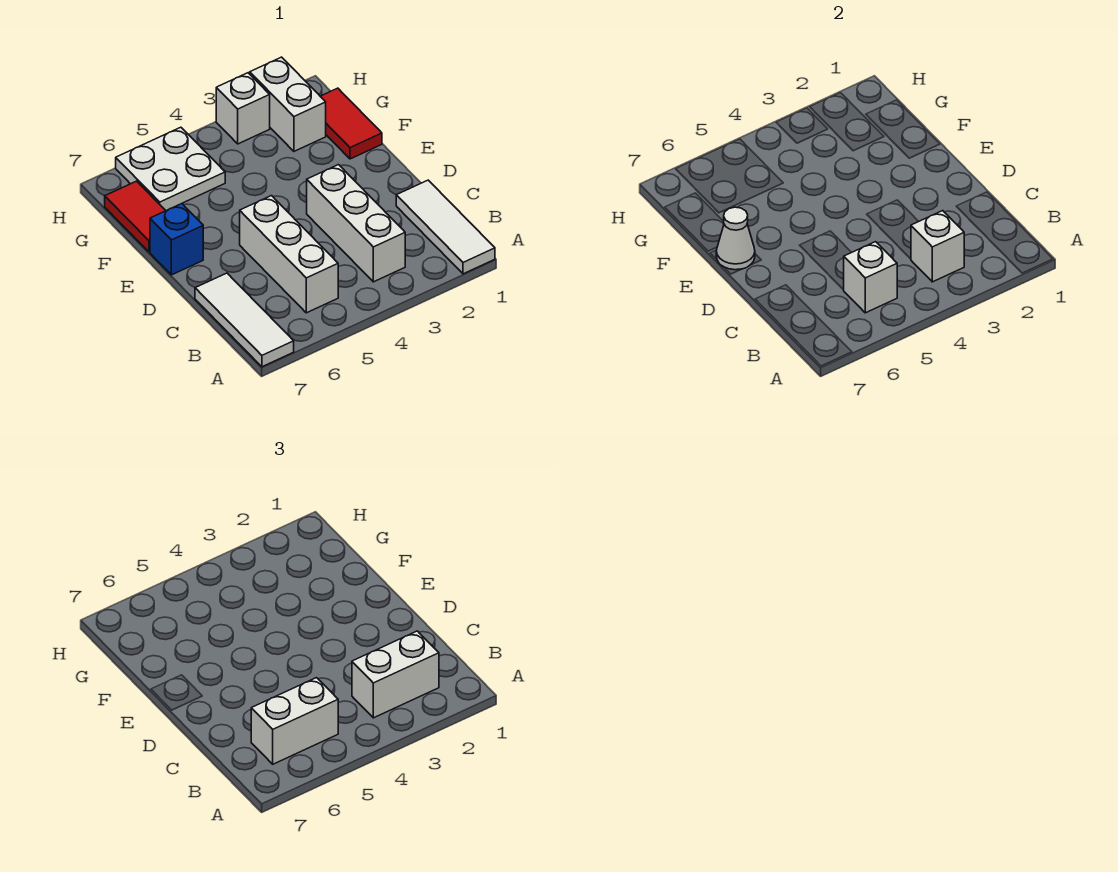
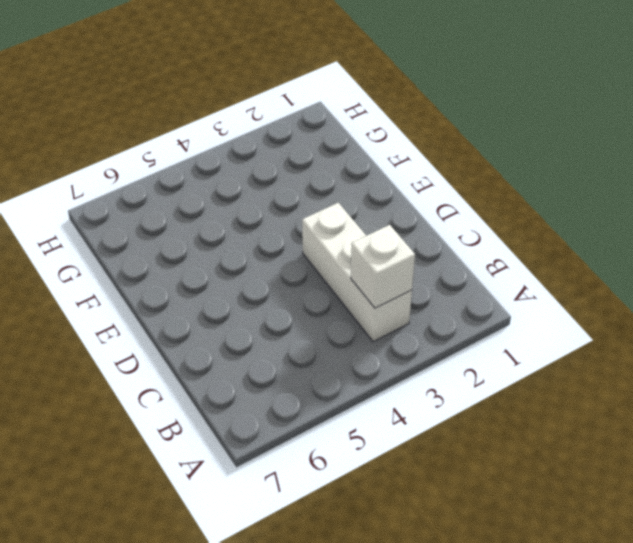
none -> white 1x3 tile [396,180,495,274]
none -> white 1x3 tile [195,273,294,367]
none -> white 1x3 brick [240,196,338,313]

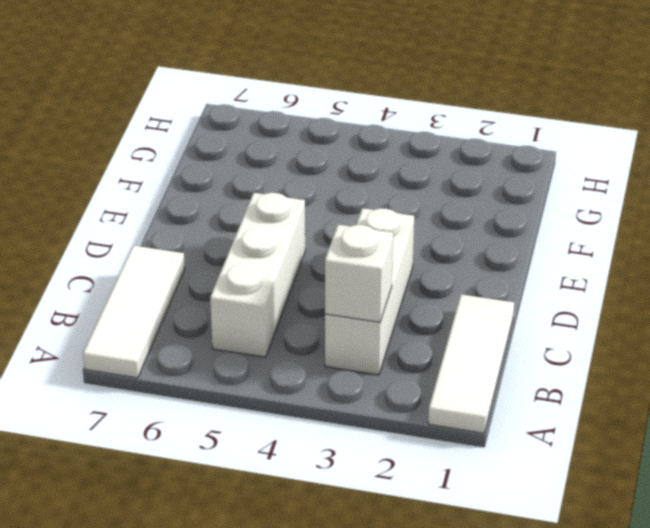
none -> blue 1x1 brick [150,204,203,275]
none -> red 1x2 tile [320,88,382,159]
none -> red 1x2 tile [105,181,166,252]

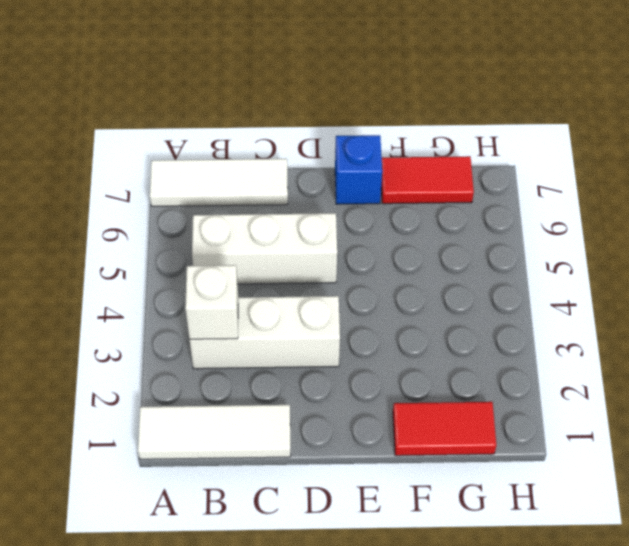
none -> white 1x2 brick [250,57,326,151]
none -> white 2x2 plate [116,127,225,211]
none -> white 1x1 brick [216,73,270,144]

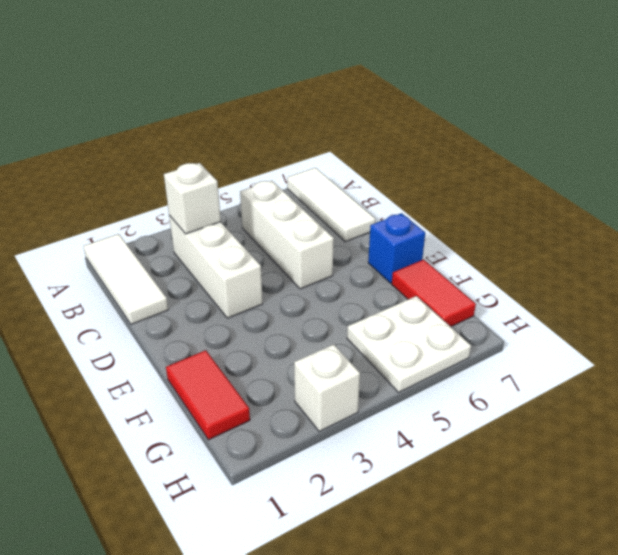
none -> white 1x2 brick [250,57,326,151]
none -> white 1x1 brick [844,242,897,313]
none -> white 1x1 cone [716,207,755,270]

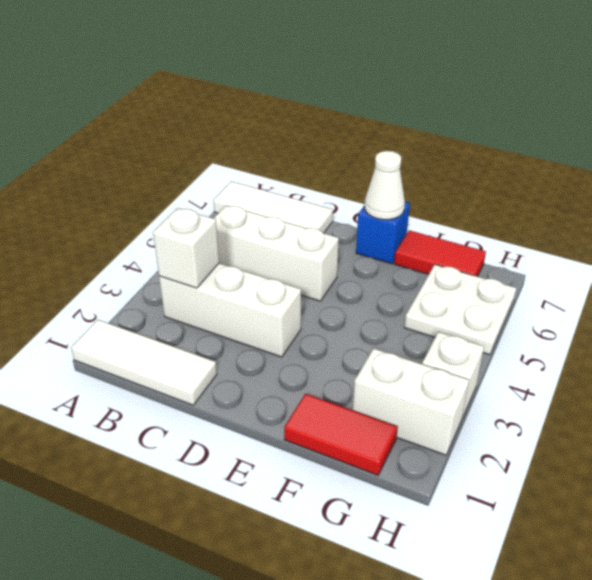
none -> white 1x1 brick [844,242,897,313]
none -> white 1x2 brick [352,631,439,718]
none -> white 1x2 brick [251,678,338,764]

